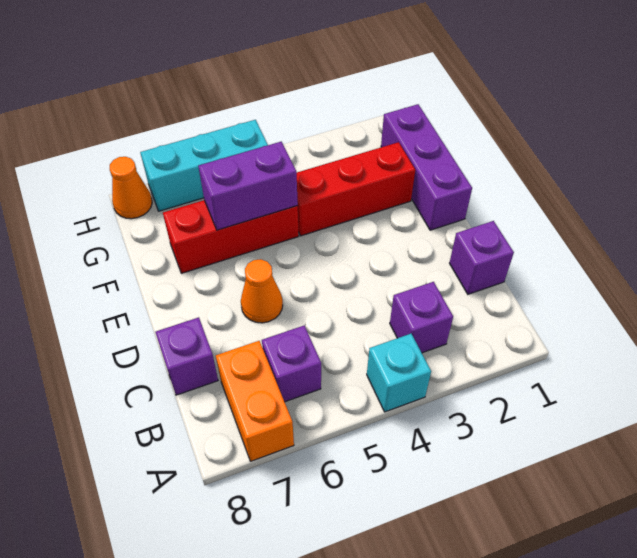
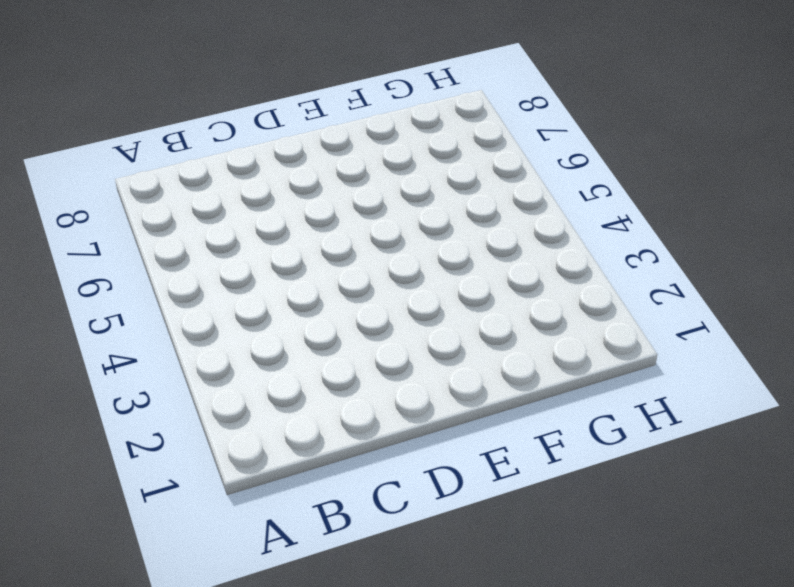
none -> cyan 1x1 brick [367,334,431,412]
none -> orange 1x2 brick [216,341,294,461]
none -> purple 1x1 brick [390,282,453,353]

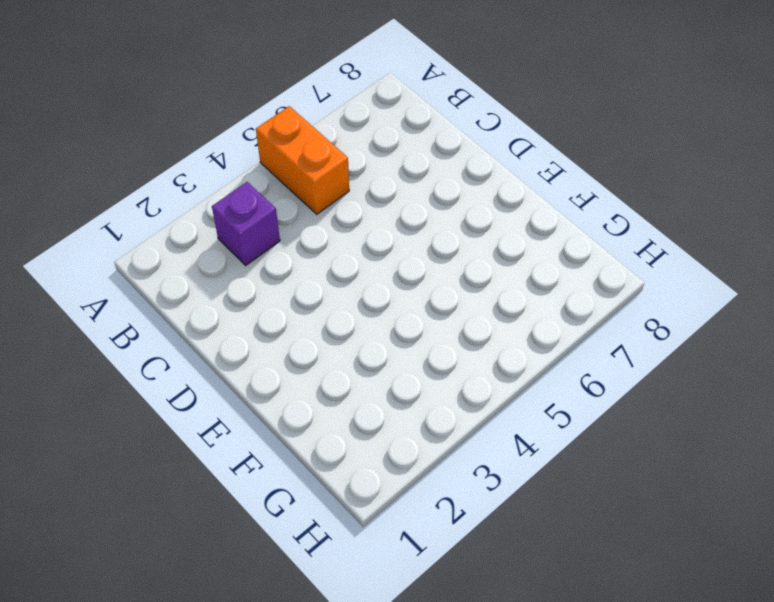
orange 1x2 brick [256,106,349,214] -> orange 1x2 brick moved to [216,341,294,461]
none -> cyan 1x1 brick [367,334,431,412]
none -> purple 1x1 brick [262,326,321,402]
none -> purple 1x1 brick [450,221,514,294]

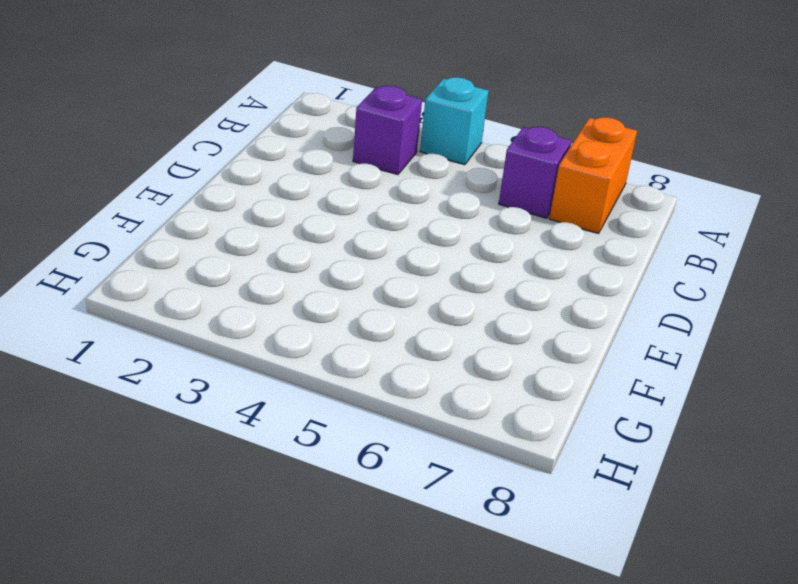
none -> purple 1x1 brick [450,221,514,294]
none -> purple 1x1 brick [155,317,218,395]
none -> orange 1x1 cone [241,259,283,323]

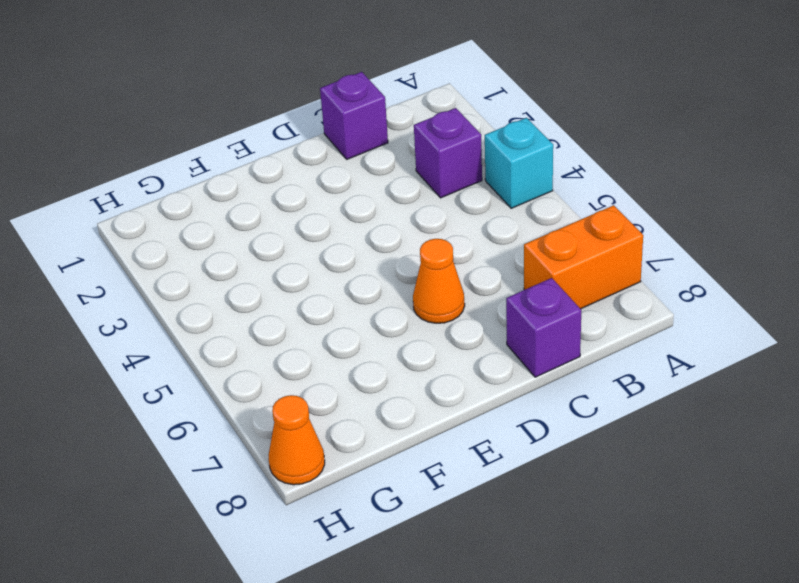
none -> purple 1x1 brick [262,326,321,402]
none -> purple 1x3 brick [381,104,472,230]
none -> red 1x3 brick [297,142,415,236]

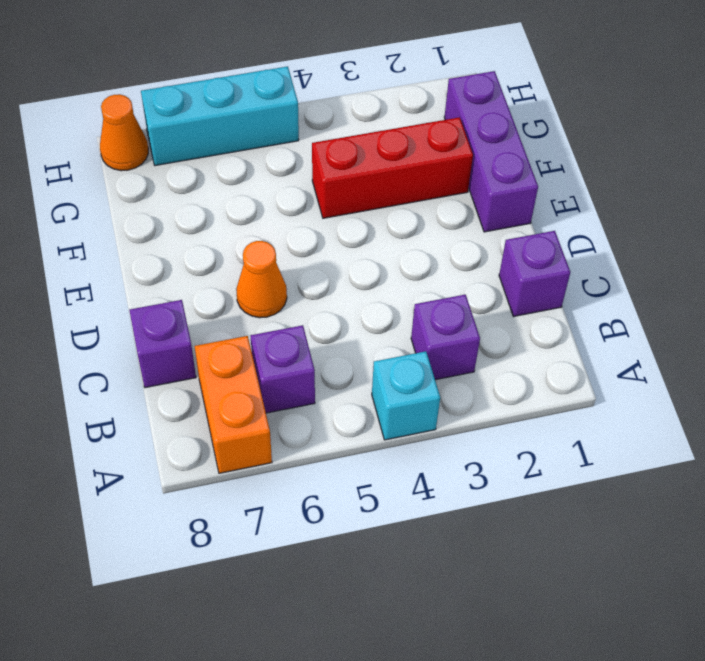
none -> red 1x3 brick [163,200,299,273]
none -> purple 1x2 brick [198,142,298,230]

